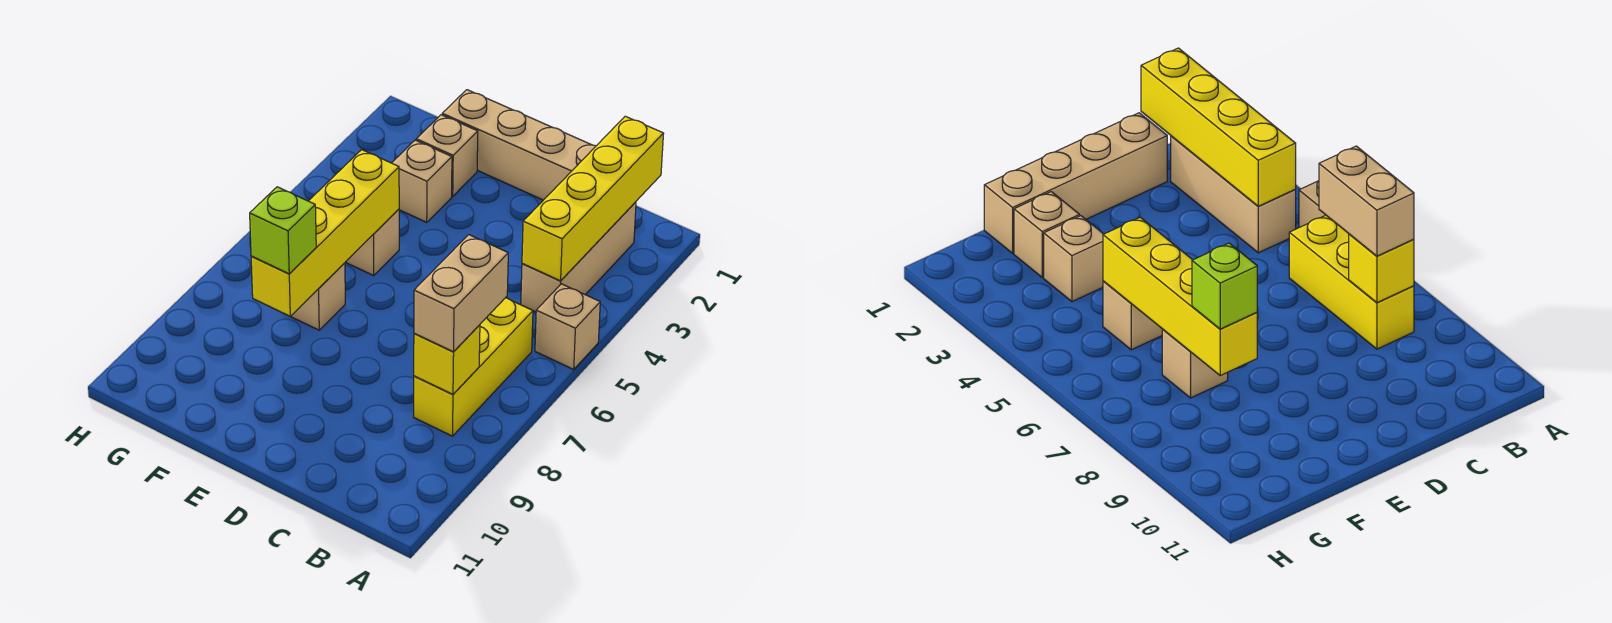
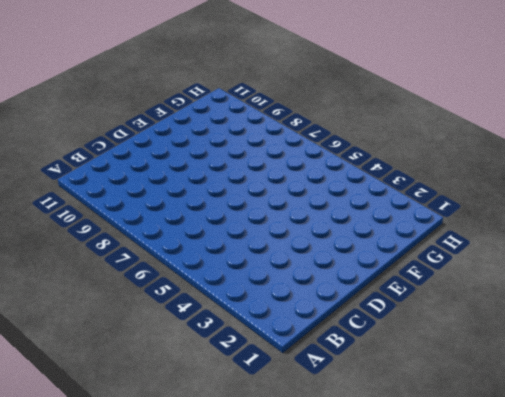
none -> tan 1x1 brick [535,284,600,369]
none -> tan 1x3 brick [521,202,636,312]
none -> yellow 1x3 brick [414,298,533,436]

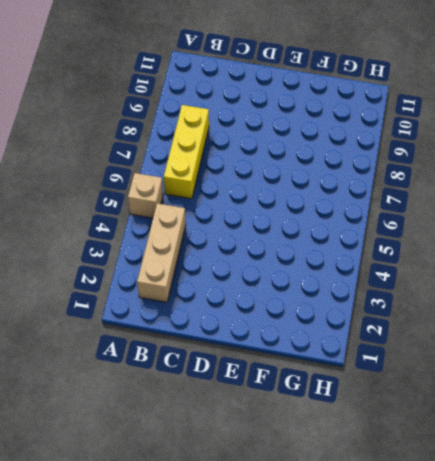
none -> tan 1x4 brick [442,90,596,200]
none -> tan 1x1 brick [416,115,478,196]
none -> tan 1x1 brick [392,140,452,222]

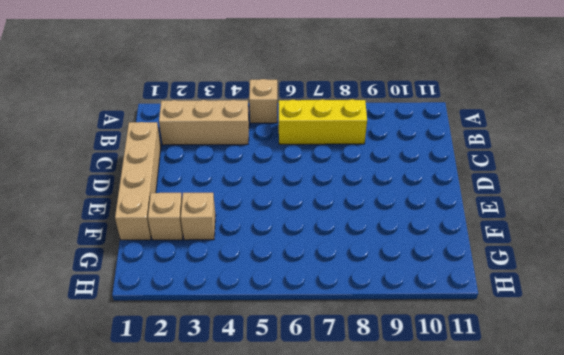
none -> tan 1x1 brick [345,209,399,276]
none -> tan 1x1 brick [291,263,345,330]
none -> yellow 1x4 brick [522,116,664,281]

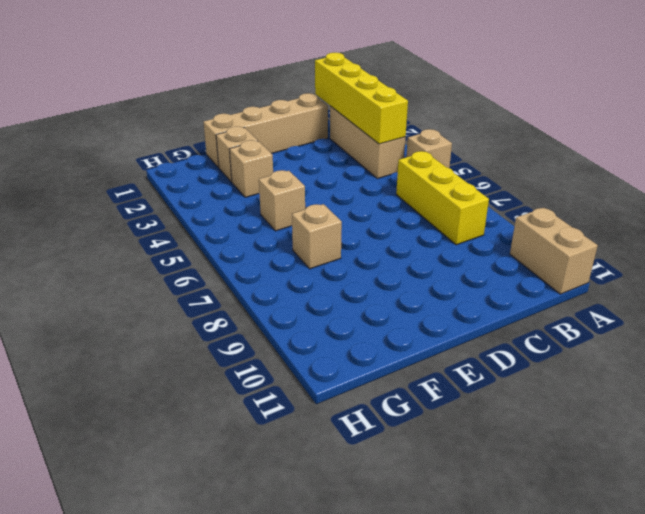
tan 1x2 brick [510,208,598,294] -> tan 1x2 brick moved to [414,235,508,352]
none -> yellow 1x1 brick [414,325,480,395]
none -> yellow 1x4 brick [251,150,399,317]
none -> lime 1x1 brick [250,187,316,274]

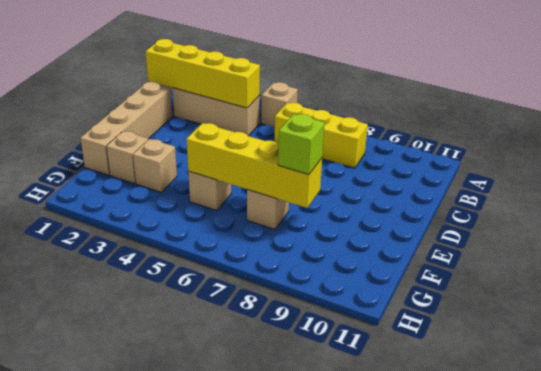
none -> yellow 1x1 brick [414,325,480,395]
none -> tan 1x2 brick [414,235,508,352]

